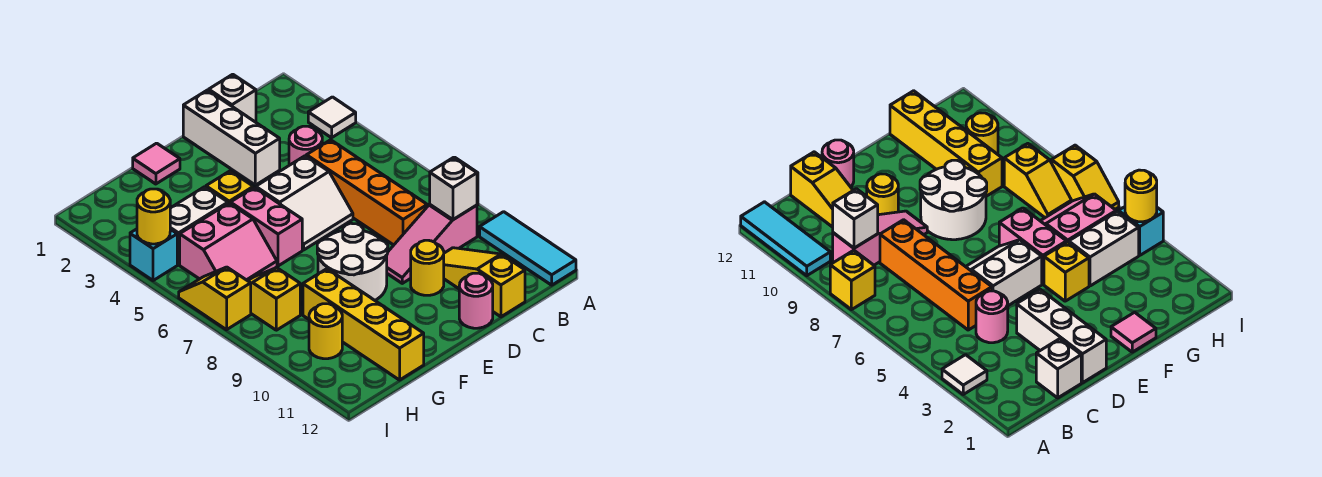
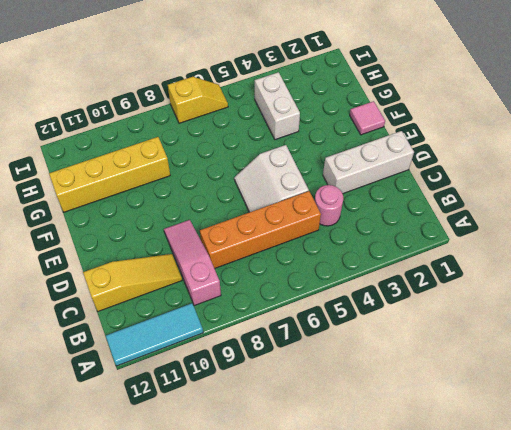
none -> white 1x1 tile [308,97,356,138]
none -> yellow 1x1 brick [830,250,875,310]
none -> white 1x1 brick [209,74,256,122]

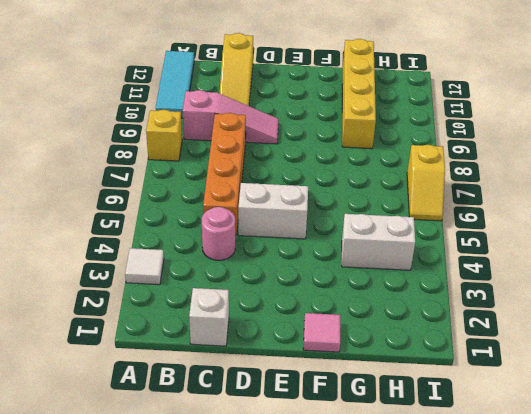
none -> white 1x3 brick [183,90,280,185]
none -> yellow 1x1 round brick [411,240,444,295]
none -> pink 1x1 round brick [459,273,493,328]

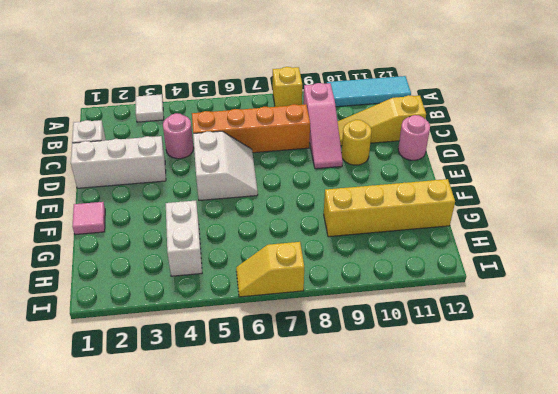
none -> white 2x2 round brick [317,223,388,300]
none -> yellow 1x1 brick [206,171,253,203]
none -> pink 1x2 brick [230,187,302,266]

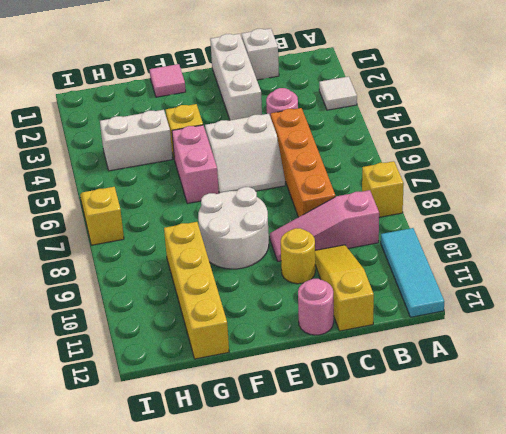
none -> pink 2x2 slope [180,203,277,281]
none -> yellow 1x2 slope [248,268,300,330]
none -> yellow 1x1 round brick [309,304,342,359]

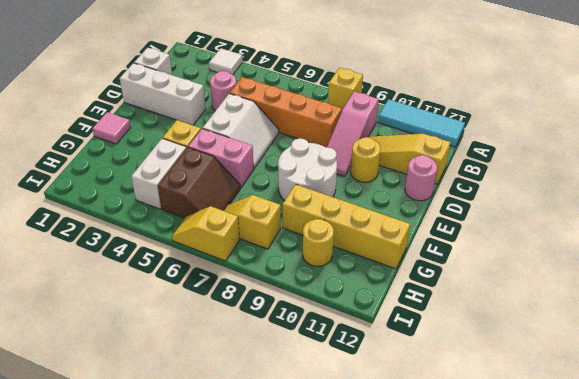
brown 2x2 slope [158,147,240,218] -> pink 2x2 slope [180,203,277,281]
none -> cyan 1x1 brick [130,229,177,281]
none -> white 1x1 brick [430,157,477,220]
none -> yellow 1x1 round brick [137,189,170,244]

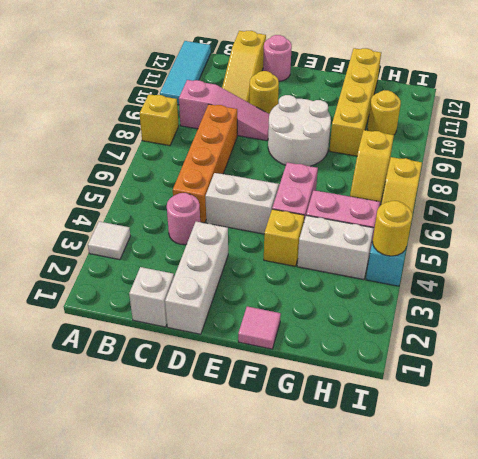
none -> white 1x1 brick [430,157,477,220]

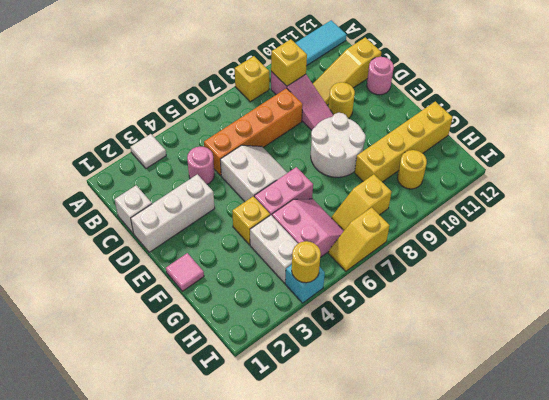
yellow 1x1 brick [271,39,307,86] -> white 1x1 brick [430,157,477,220]

